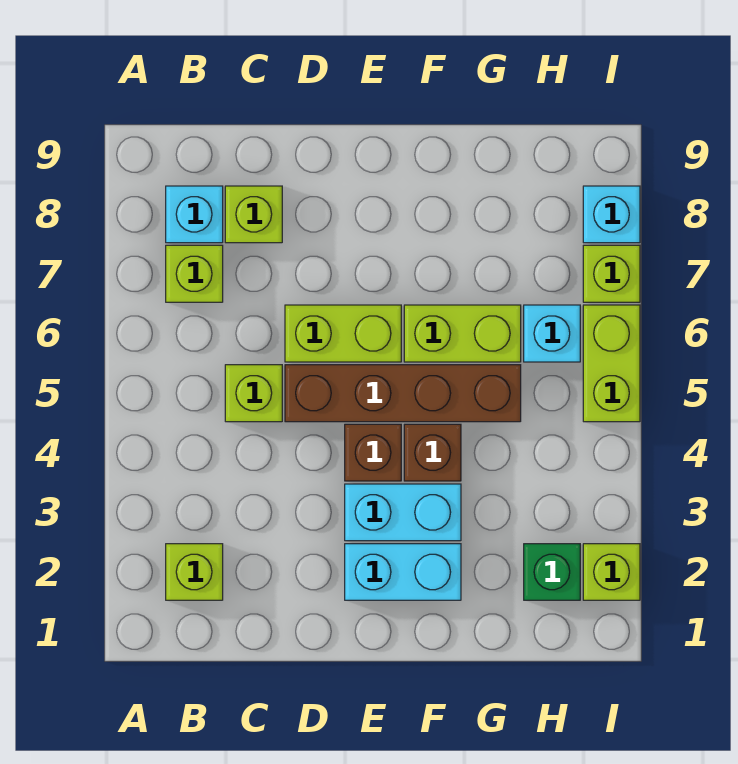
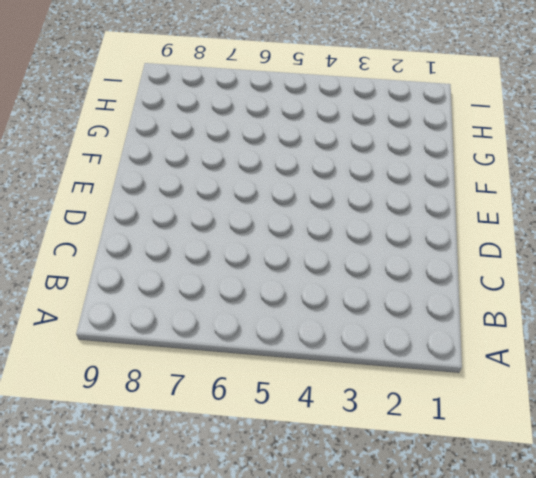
none -> lime 1x1 brick [166,544,223,600]
none -> lime 1x1 brick [166,245,223,302]
none -> cyan 1x1 brick [166,186,223,243]

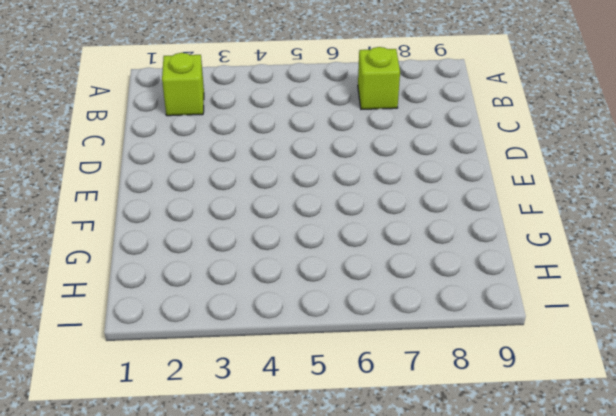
none -> cyan 1x1 brick [166,186,223,243]
none -> lime 1x1 brick [225,365,282,422]
none -> lime 1x1 brick [225,186,282,243]

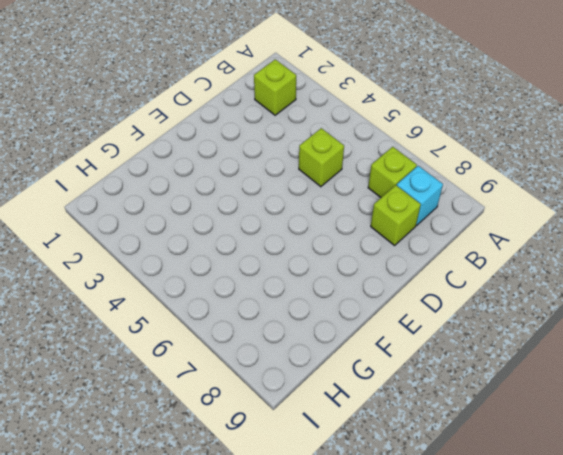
none -> brown 1x4 brick [285,365,521,422]
none -> lime 1x2 brick [285,305,401,362]
none -> cyan 1x2 brick [345,544,461,600]

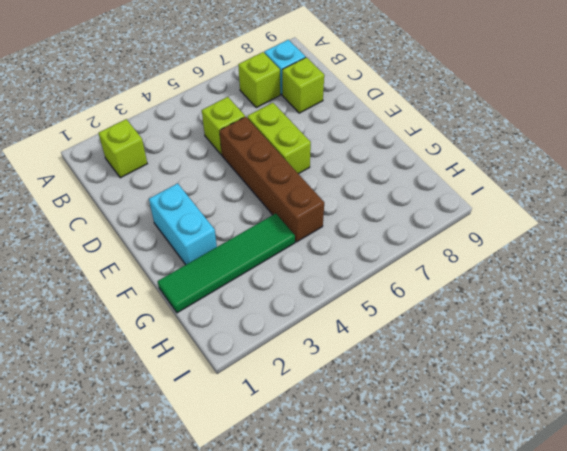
green 1x4 tile [158,214,295,313] -> none
none -> cyan 1x2 brick [345,484,461,541]
none -> brown 1x1 brick [345,424,401,481]
none -> brown 1x1 brick [404,424,461,481]

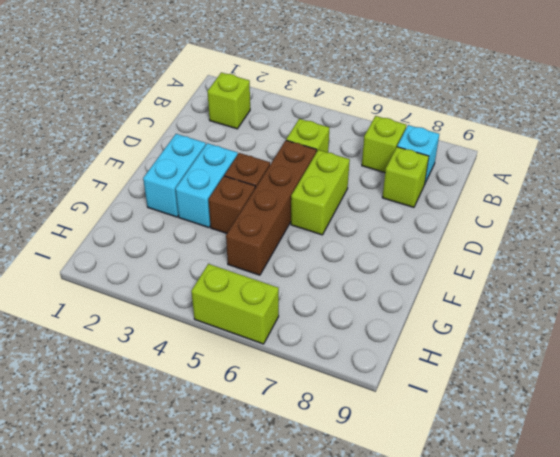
none -> lime 1x2 brick [404,305,521,362]
none -> green 1x1 brick [524,544,580,600]
none -> cyan 1x1 brick [524,305,580,362]

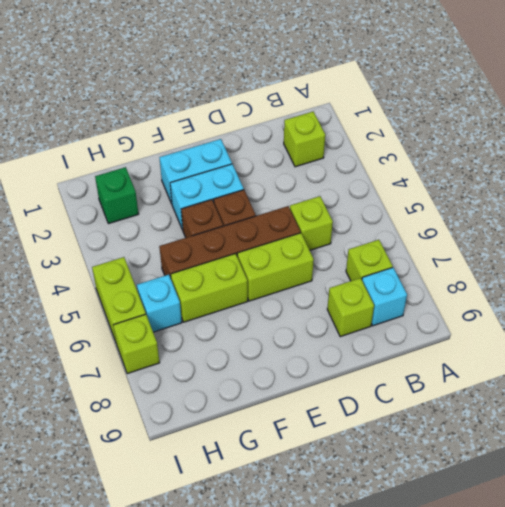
none -> lime 1x1 brick [583,544,640,600]
none -> cyan 1x1 brick [583,186,640,243]

